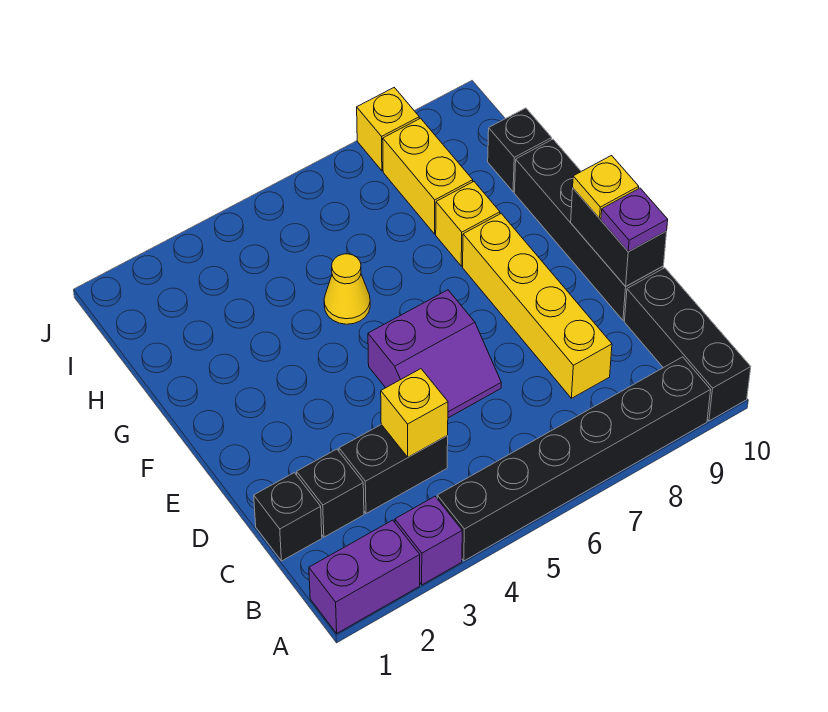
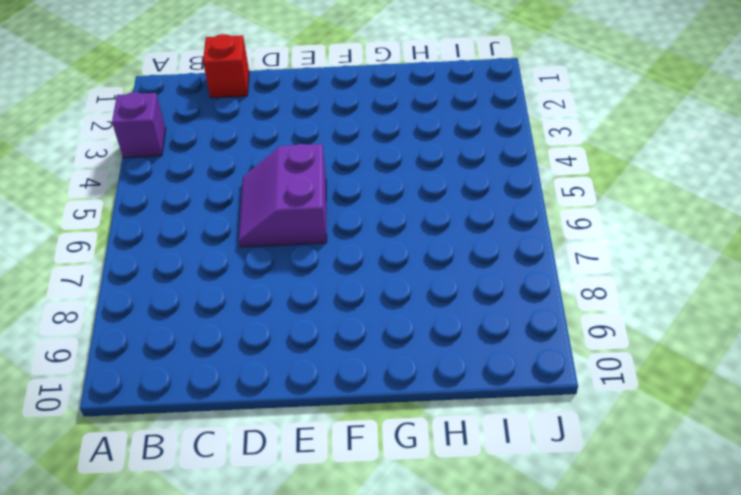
red 1x1 brick [203,34,249,98] -> black 1x1 brick [254,473,322,561]
none -> purple 1x2 brick [309,520,420,633]
none -> black 1x6 brick [437,357,711,561]
none -> black 1x3 brick [624,268,751,421]

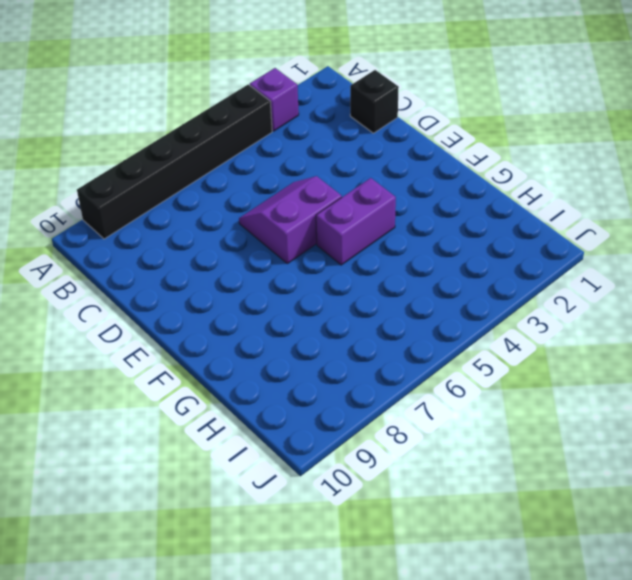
purple 1x2 brick [316,178,396,265] -> purple 1x2 brick moved to [309,520,420,633]
none -> black 1x3 brick [624,268,751,421]
none -> black 1x1 brick [297,449,364,537]
none -> black 1x2 brick [339,425,448,514]

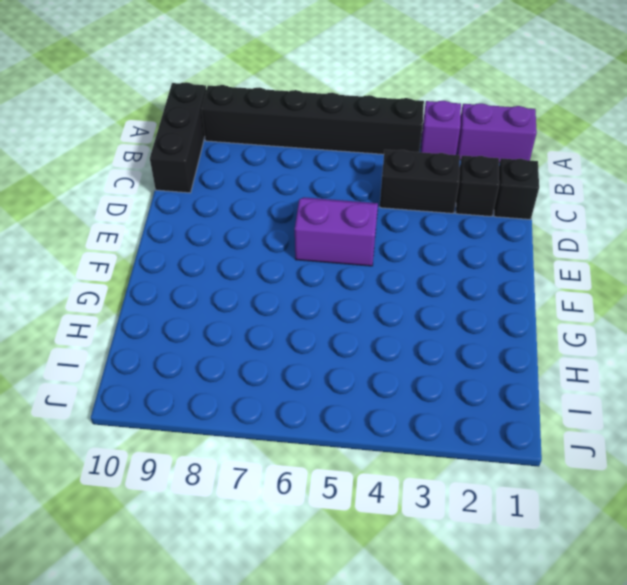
none -> yellow 1x4 brick [463,214,612,398]
none -> black 1x4 brick [514,139,663,320]
none -> yellow 1x1 cone [324,254,370,324]

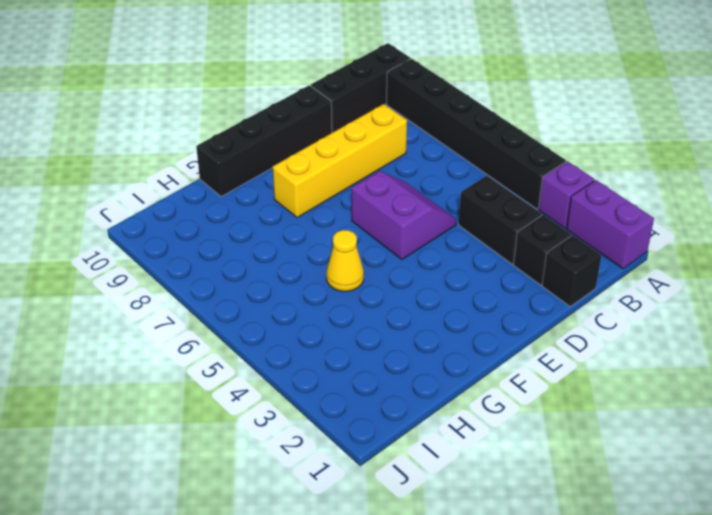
none -> yellow 1x1 brick [436,182,500,266]
none -> yellow 1x2 brick [383,118,473,234]
none -> black 1x1 brick [488,108,552,192]

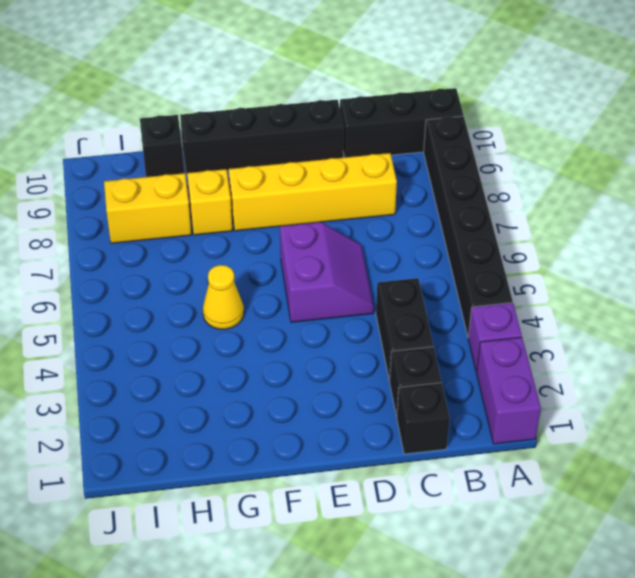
none -> yellow 1x1 brick [357,88,419,171]
none -> yellow 1x1 brick [381,369,448,457]
none -> black 1x2 brick [571,189,667,286]

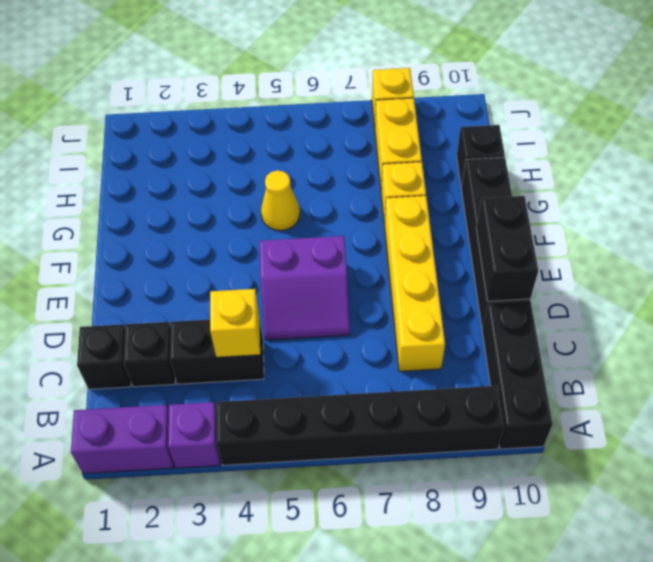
none -> purple 1x1 plate [601,188,668,252]
none -> yellow 1x1 plate [573,156,639,219]

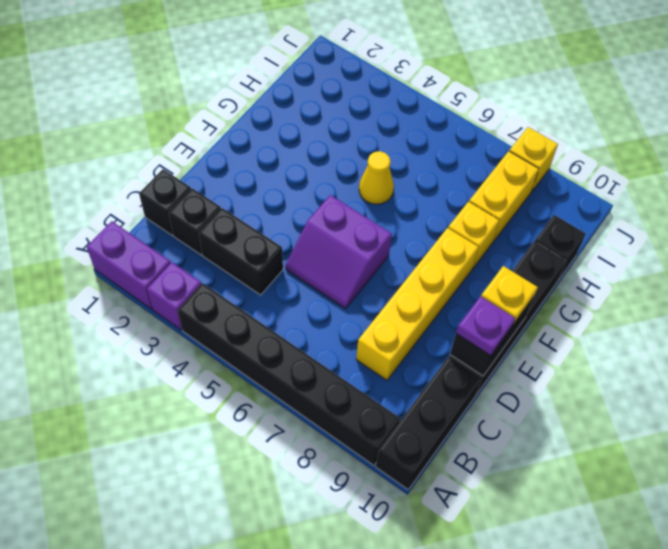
none -> yellow 1x1 brick [381,369,448,457]

